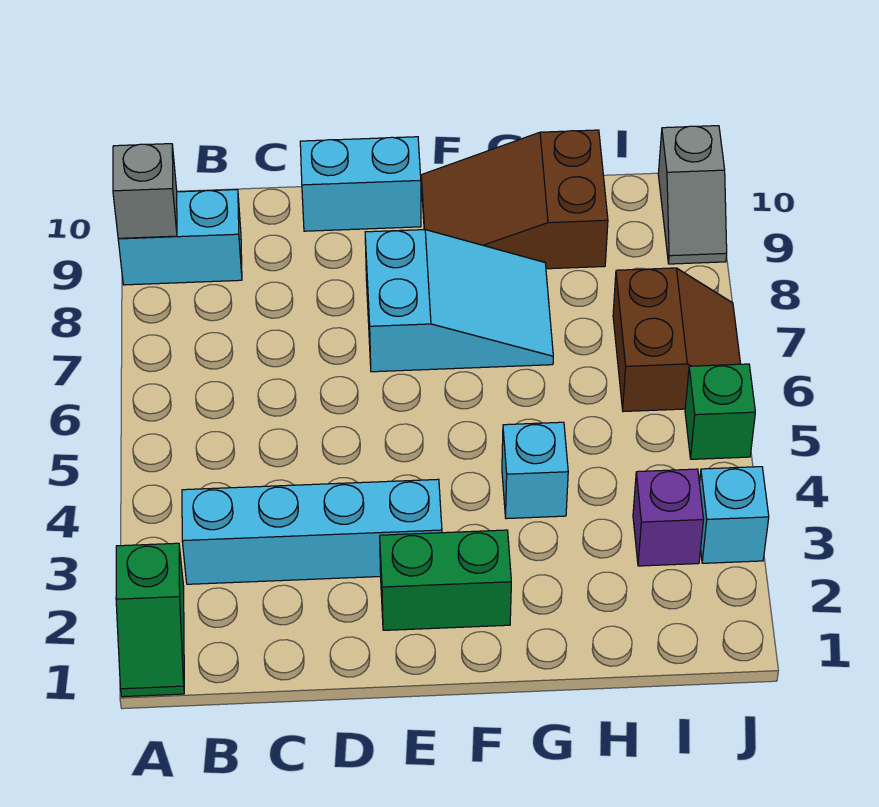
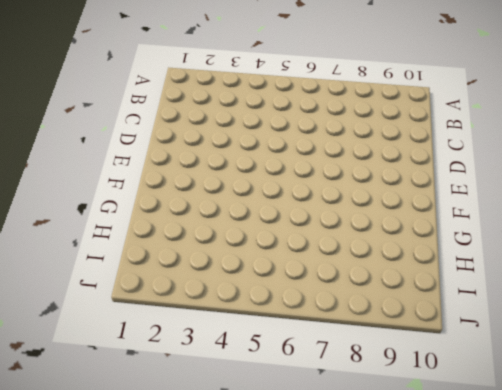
none -> green 1x2 slope [116,543,184,697]
none -> cyan 1x2 brick [118,190,242,285]
none -> cyan 1x4 brick [182,479,442,584]

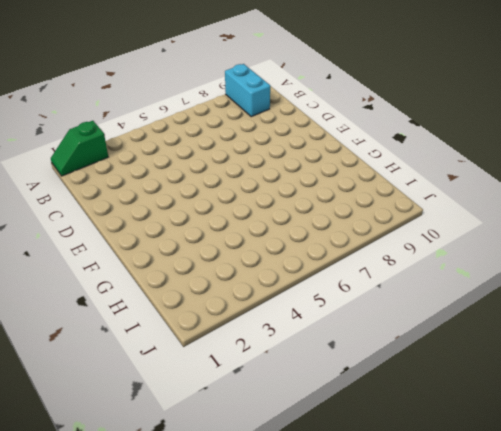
none -> cyan 1x4 brick [182,479,442,584]
none -> cyan 1x2 brick [300,137,421,231]
none -> green 1x2 brick [380,530,511,630]

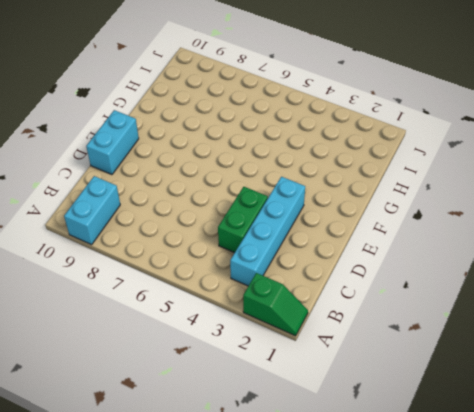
green 1x2 brick [218,187,268,253] -> green 1x2 brick moved to [380,530,511,630]
none -> cyan 2x3 slope [365,230,553,372]
none -> brown 2x3 slope [421,130,608,269]
none -> cyan 1x1 brick [502,422,568,519]

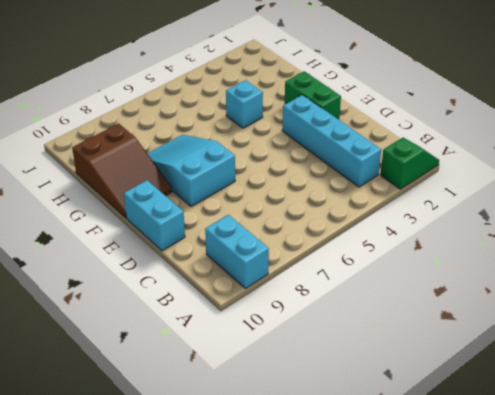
none -> purple 1x1 brick [633,469,704,566]
none -> brown 2x2 slope [613,268,741,412]
none -> cyan 1x1 brick [700,467,769,563]

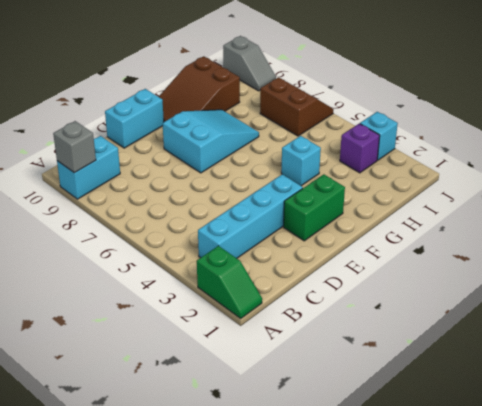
none -> green 1x1 brick [685,364,755,459]

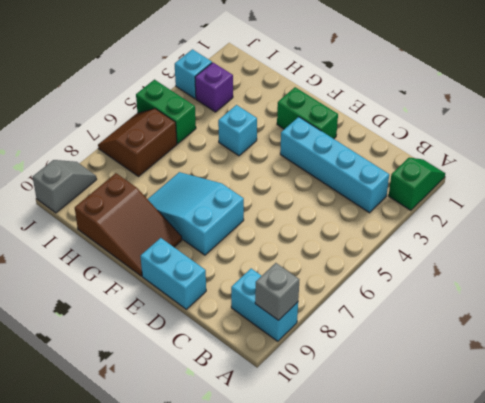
green 1x2 brick [136,80,196,144] -> green 1x1 brick [685,364,755,459]

